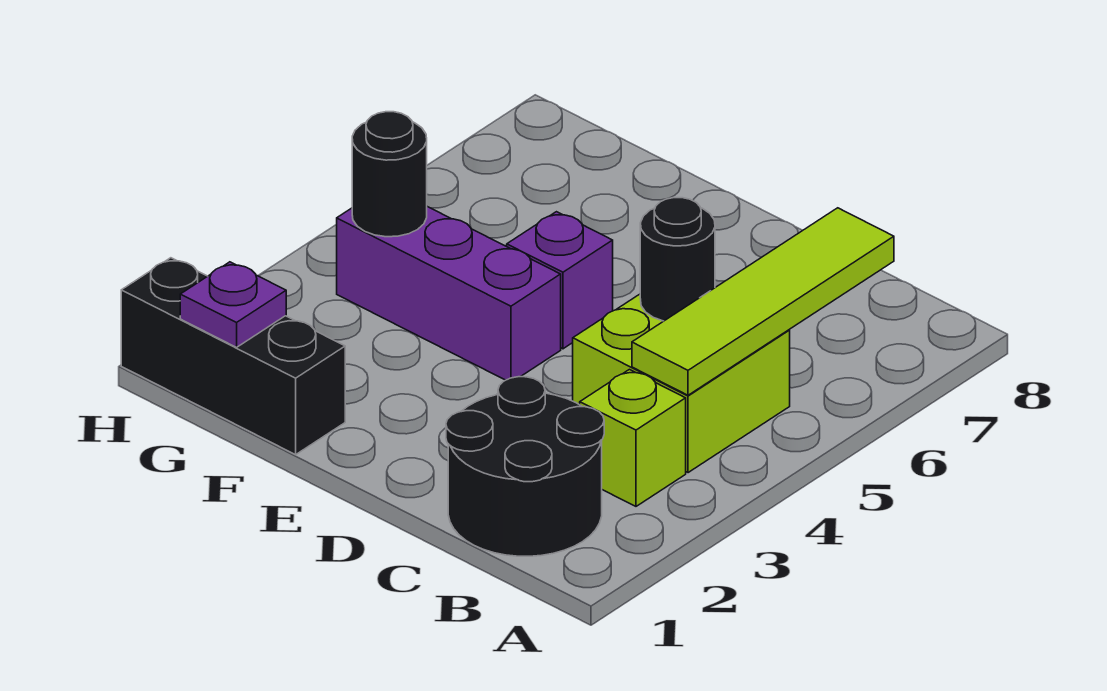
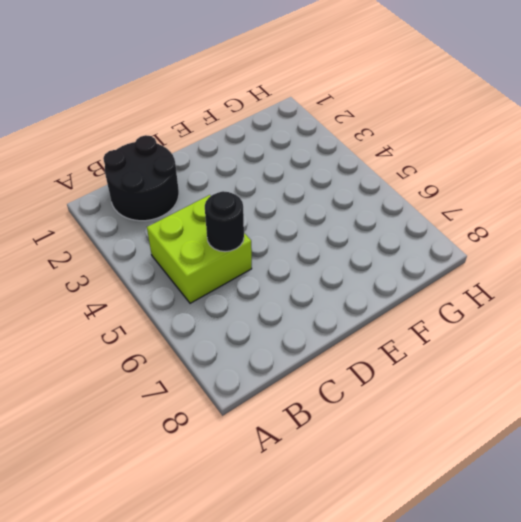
none -> lime 1x1 brick [580,370,686,506]
none -> purple 1x3 brick [337,207,561,380]

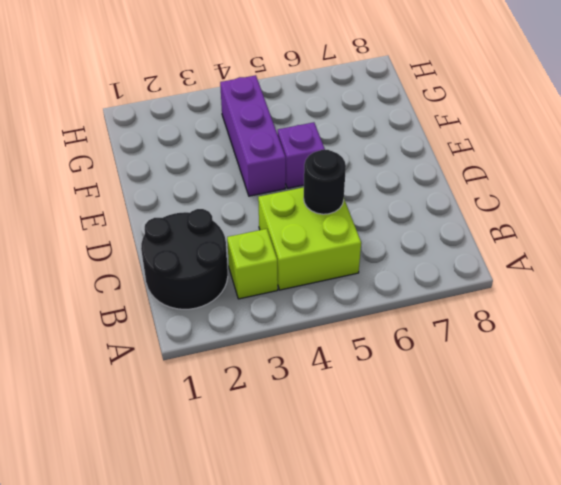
none -> black 1x3 brick [121,258,345,455]
none -> lime 1x4 tile [632,208,894,395]

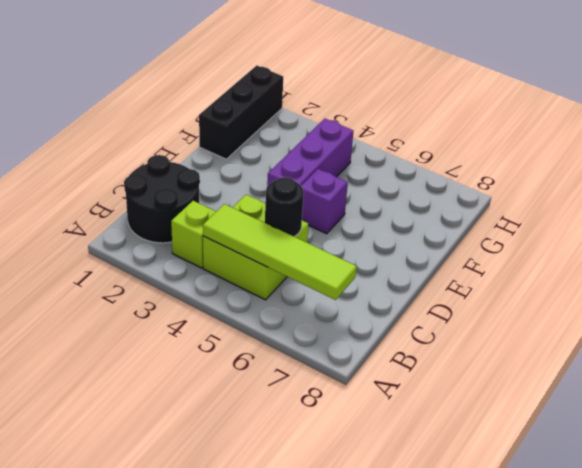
none -> purple 1x1 plate [180,262,286,347]
none -> black 1x1 round brick [352,112,427,237]

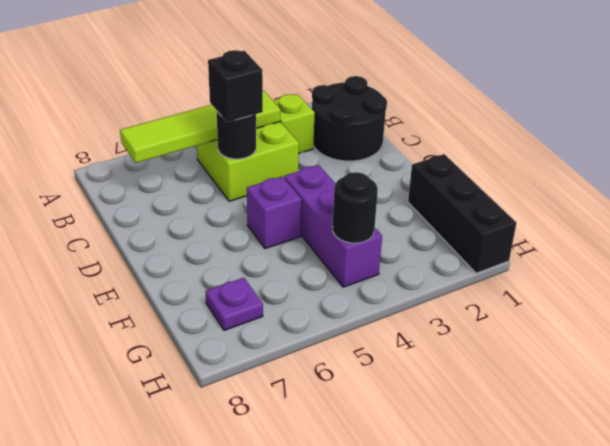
black 1x1 brick [208,50,263,122] -> none
purple 1x1 plate [205,278,263,330] -> purple 1x1 plate moved to [180,262,286,347]

